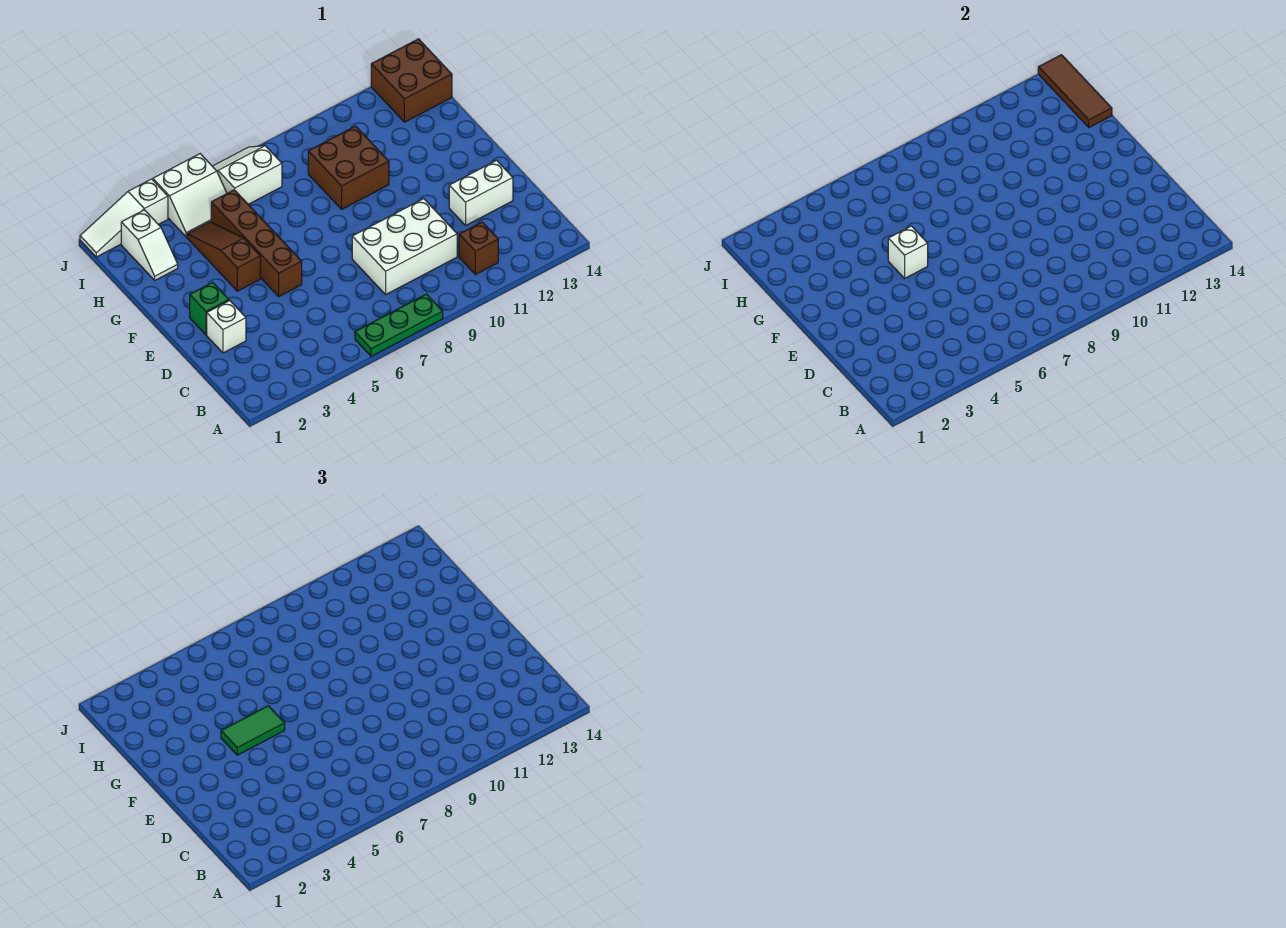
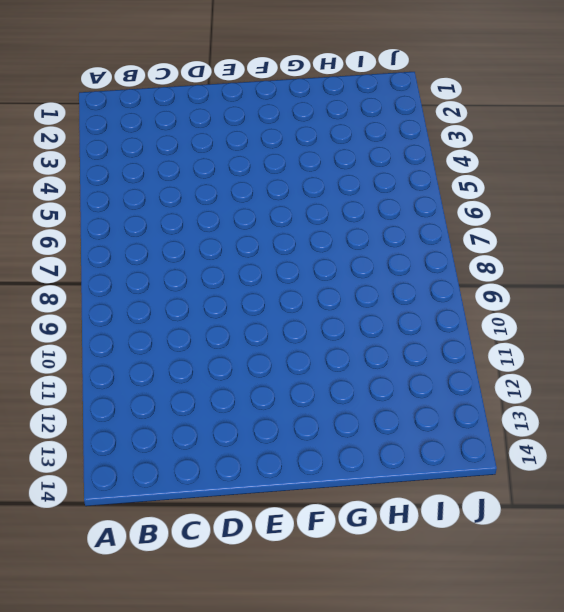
none -> green 1x3 plate [355,294,443,356]
none -> brown 1x1 brick [459,222,498,275]
none -> white 2x3 brick [352,199,457,294]

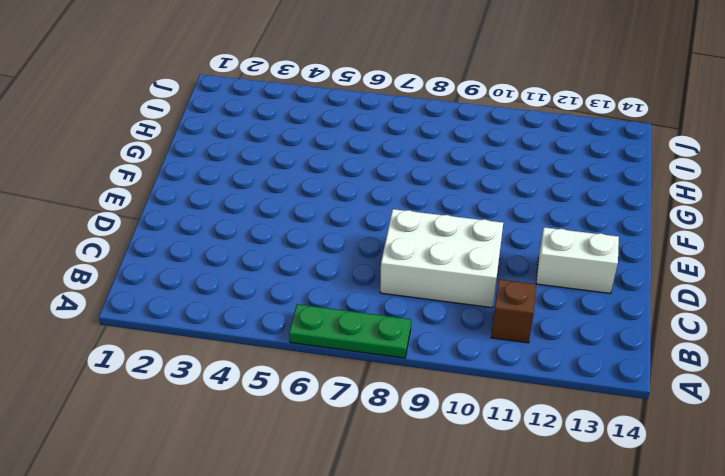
none -> white 1x1 brick [207,301,246,353]
none -> green 1x1 brick [190,282,229,335]
none -> brown 1x4 brick [211,190,302,296]

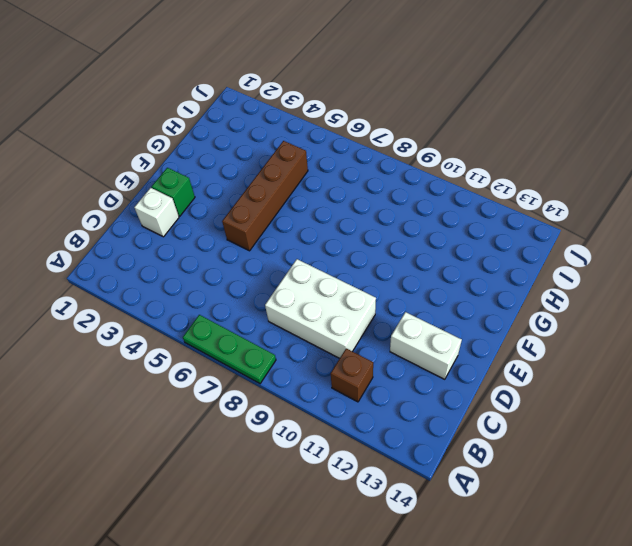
none -> brown 1x3 slope [187,222,260,291]
none -> brown 2x2 brick [308,126,389,209]
none -> white 1x2 slope [121,210,178,280]

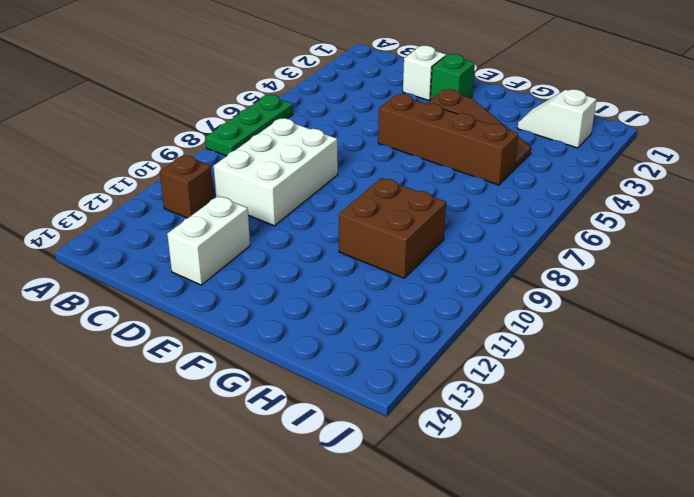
none -> white 2x2 slope [153,154,227,237]
none -> white 2x2 slope [212,146,282,204]
none -> brown 2x2 brick [371,39,452,122]

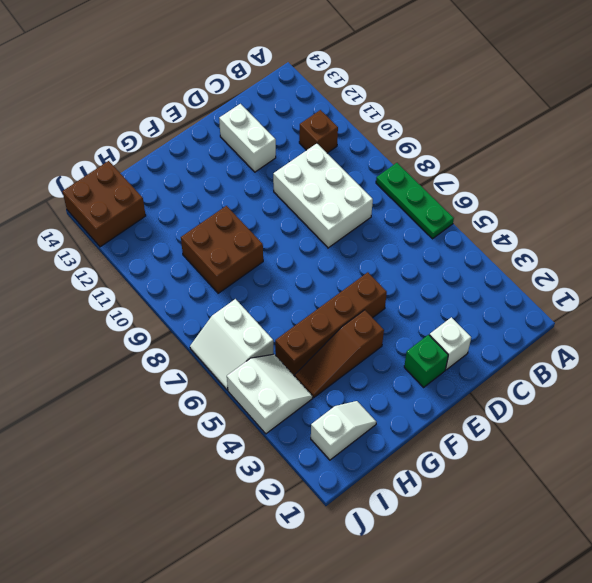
none -> white 1x3 slope [80,179,168,257]
none -> white 1x1 brick [888,226,928,278]
none -> brown 1x3 tile [1038,55,1112,127]

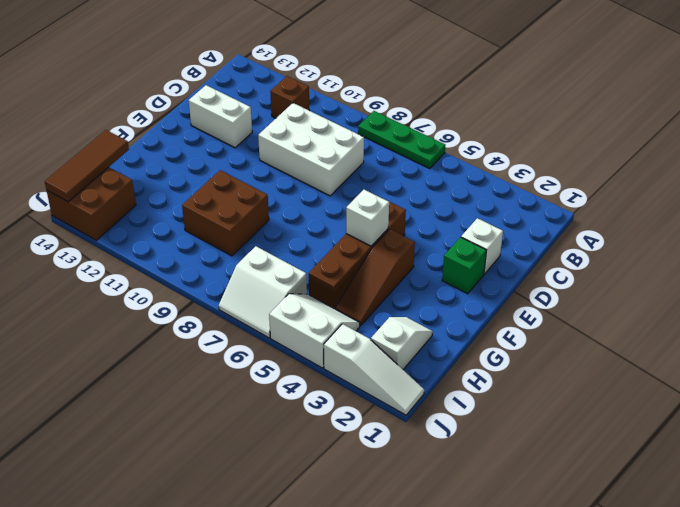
none -> green 1x2 tile [221,706,285,755]

